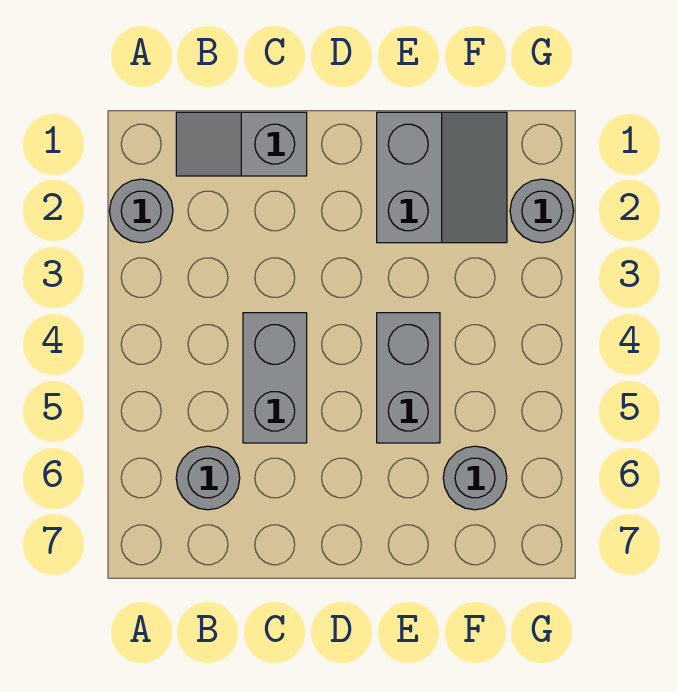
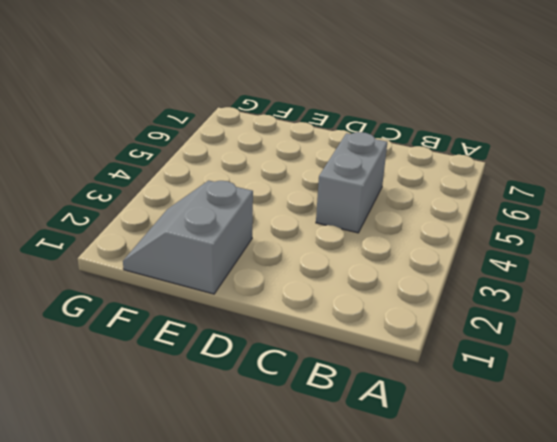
none -> grey 1x1 round brick [110,179,173,243]
none -> grey 1x2 slope [176,112,307,176]

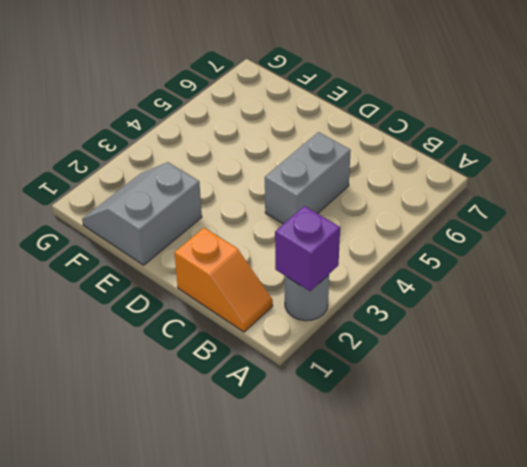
purple 1x1 brick [275,206,340,291] -> none
orange 1x2 slope [174,228,273,332] -> grey 1x2 slope [176,112,307,176]
none -> grey 1x1 round brick [176,446,240,510]
none -> grey 1x2 brick [377,313,440,443]

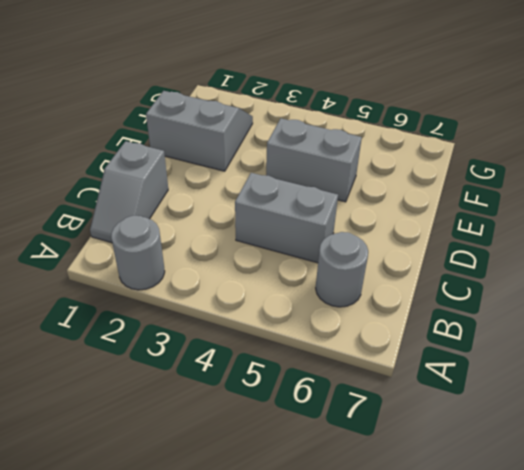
none -> grey 1x1 round brick [443,446,507,510]
none -> grey 1x1 round brick [510,179,574,243]

